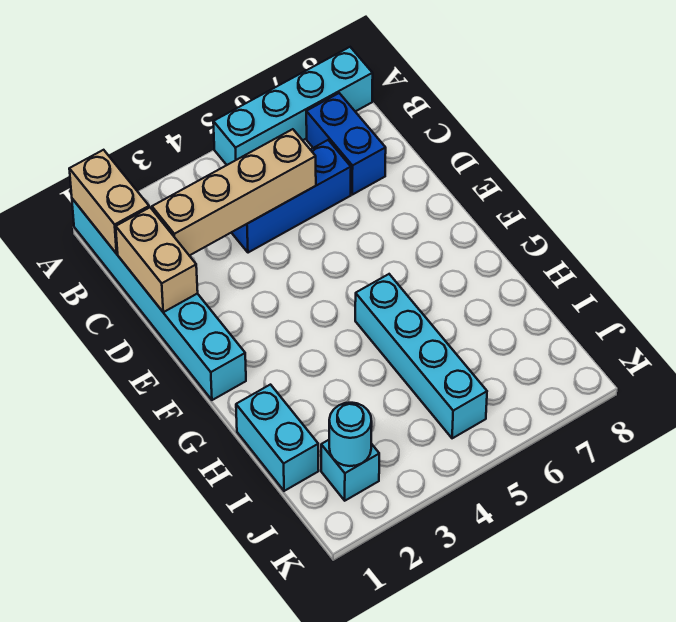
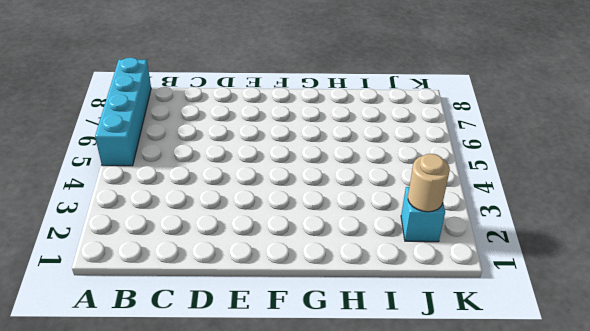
tan 1x1 round brick [408,154,450,212] -> cyan 1x1 round brick [329,403,372,466]
none -> cyan 1x6 brick [72,199,246,400]
none -> blue 1x2 brick [306,93,386,195]

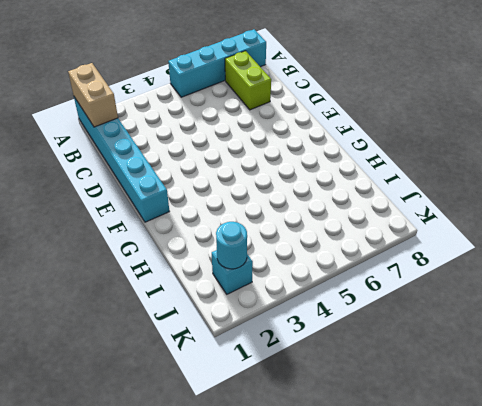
lime 1x2 brick [225,51,271,110] -> blue 1x2 brick [306,93,386,195]
none -> blue 1x3 brick [231,140,351,253]
none -> cyan 1x4 brick [355,274,487,438]

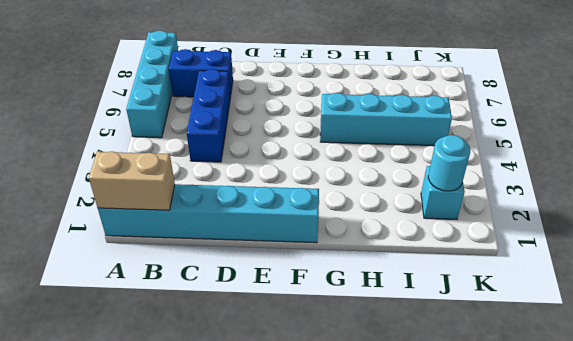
none -> cyan 1x2 brick [236,385,319,491]
none -> tan 1x2 brick [116,207,198,312]

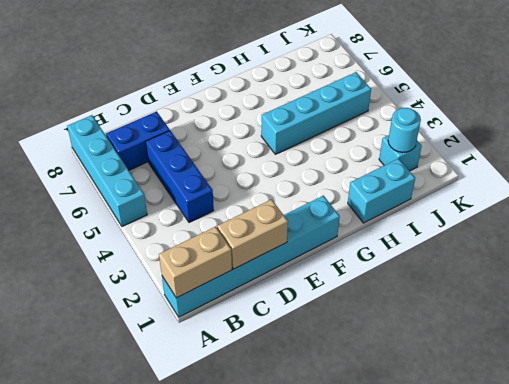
none -> tan 1x4 brick [152,129,316,256]

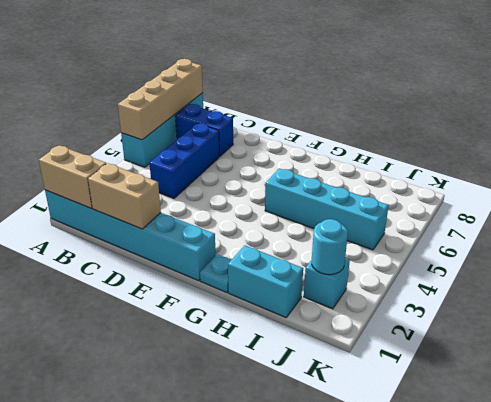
tan 1x4 brick [118,59,203,140] -> tan 1x4 brick moved to [152,129,316,256]
cyan 1x1 plate [200,254,231,293] -> none

